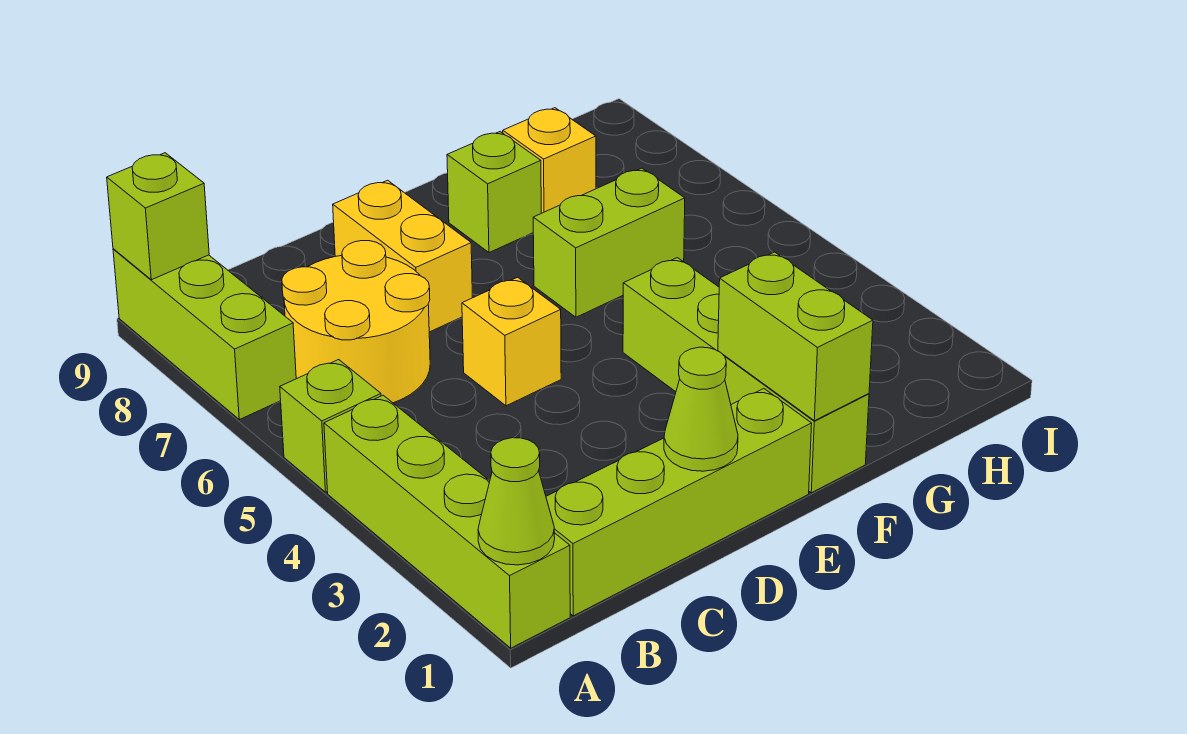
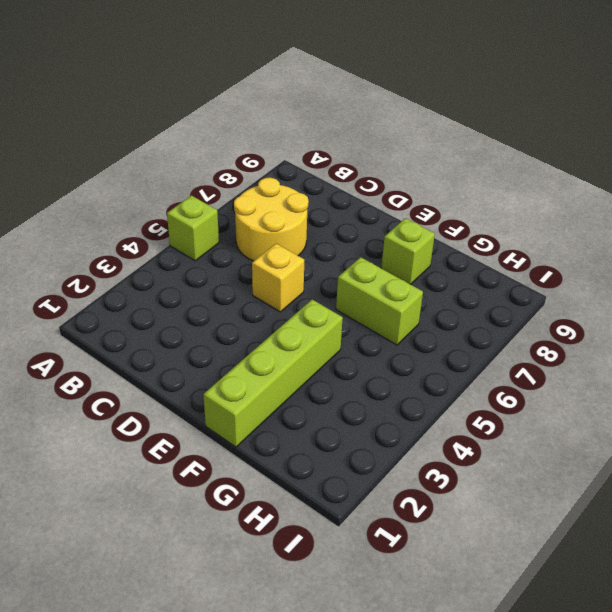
none -> lime 1x4 brick [324,395,570,648]
none -> lime 1x3 brick [113,249,296,420]
none -> lime 1x4 brick [546,389,812,616]

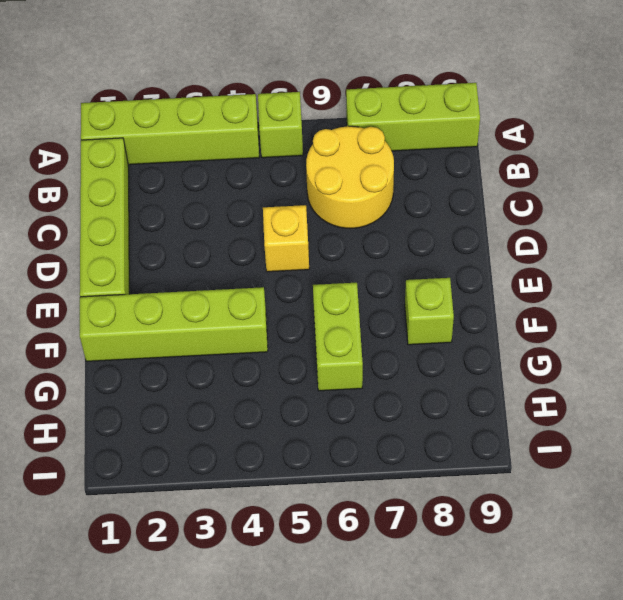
none -> yellow 1x2 brick [333,180,472,332]
none -> yellow 1x1 brick [503,108,596,213]
none -> lime 1x1 cone [478,438,555,565]

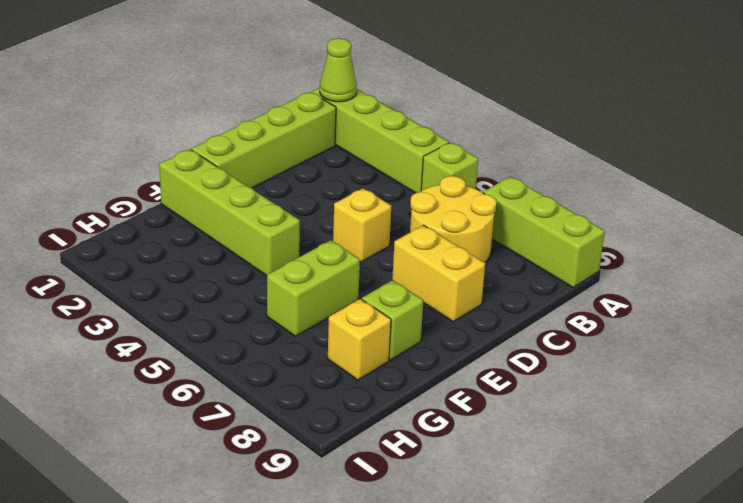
none -> lime 1x1 brick [107,153,209,280]
none -> lime 1x1 cone [664,347,738,471]
none -> lime 1x2 brick [718,252,873,421]

